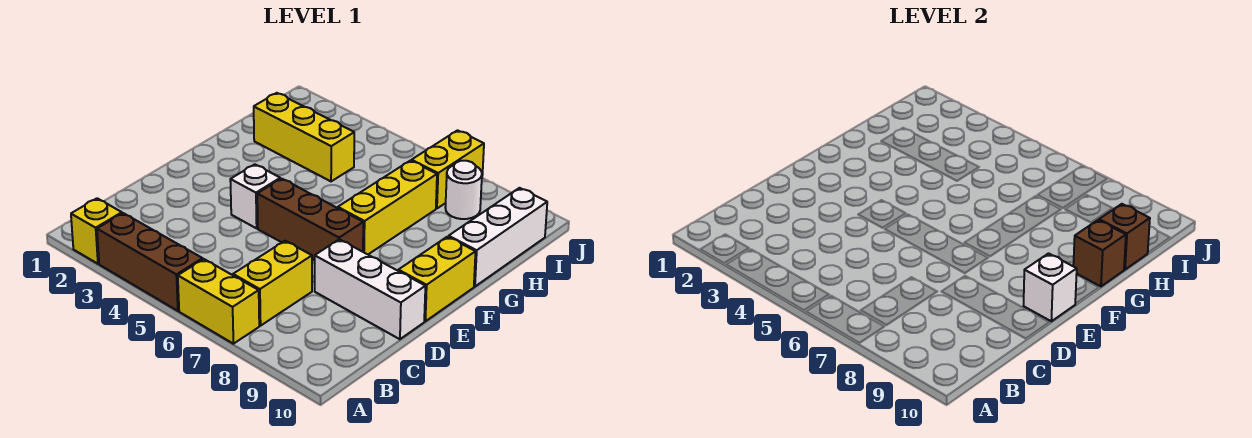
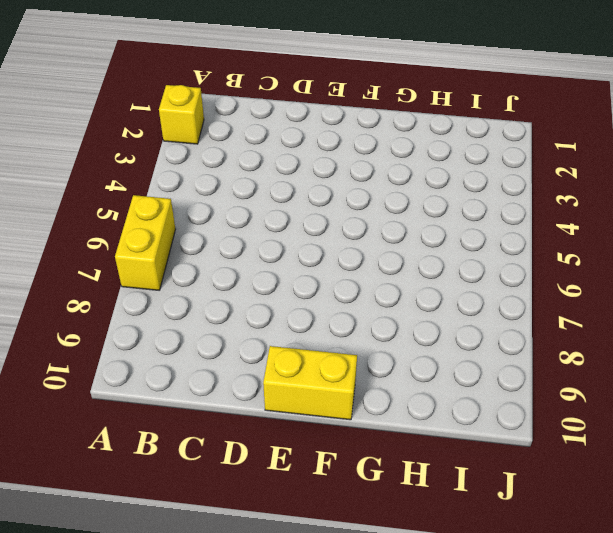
none -> brown 1x3 brick [97,213,203,311]
none -> yellow 1x2 brick [233,241,312,326]
none -> white 1x3 brick [315,239,425,339]

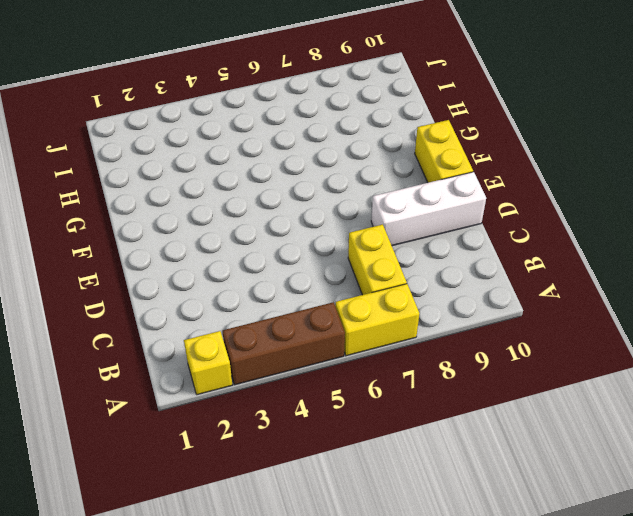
none -> white 1x1 brick [230,164,280,228]
none -> brown 1x3 brick [257,179,363,260]
none -> yellow 1x3 brick [338,161,437,254]

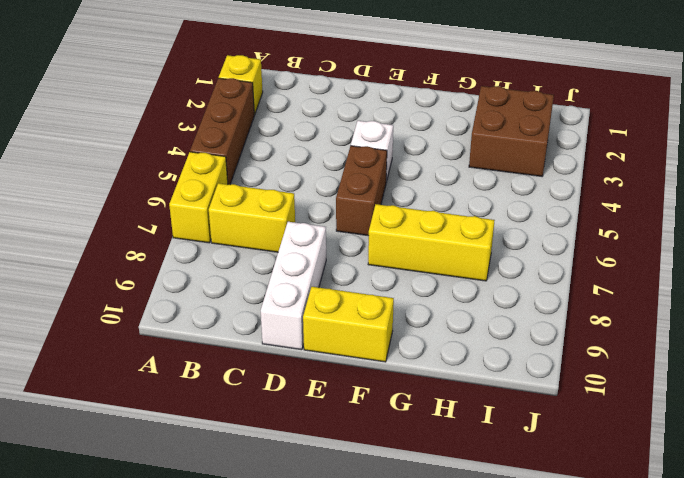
brown 1x2 brick [336,146,387,236] -> brown 1x3 brick [257,179,363,260]
brown 2x2 brick [469,86,554,176] -> yellow 1x3 brick [254,93,354,181]
none -> white 1x3 brick [449,188,547,286]
none -> yellow 1x2 brick [412,130,484,209]
none -> white 1x1 round brick [445,161,482,219]

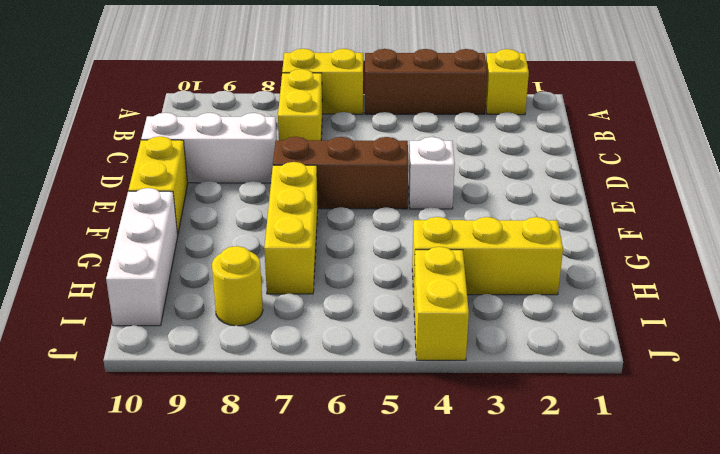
yellow 1x2 brick [414,247,469,360] -> yellow 1x2 brick moved to [412,130,484,209]
yellow 1x1 round brick [212,246,263,326] -> white 1x1 round brick [445,161,482,219]
none -> white 1x1 brick [1024,253,1077,321]
none -> brown 1x1 brick [1073,220,1126,286]
none -> brown 1x1 brick [1099,204,1150,270]

